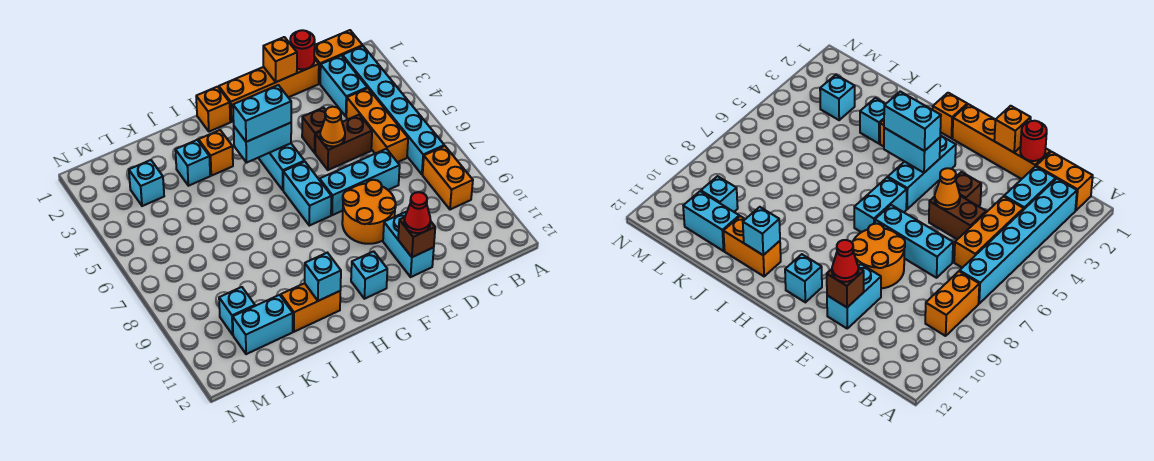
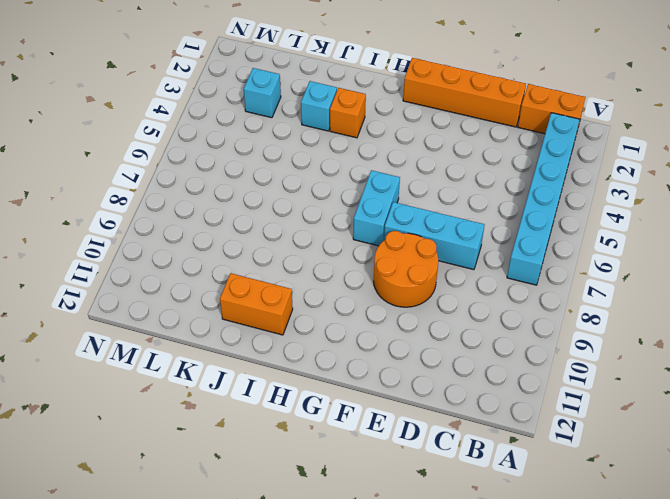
none -> orange 1x2 brick [423,146,473,209]
none -> cyan 1x2 brick [320,55,367,116]
none -> orange 1x3 brick [346,88,408,162]

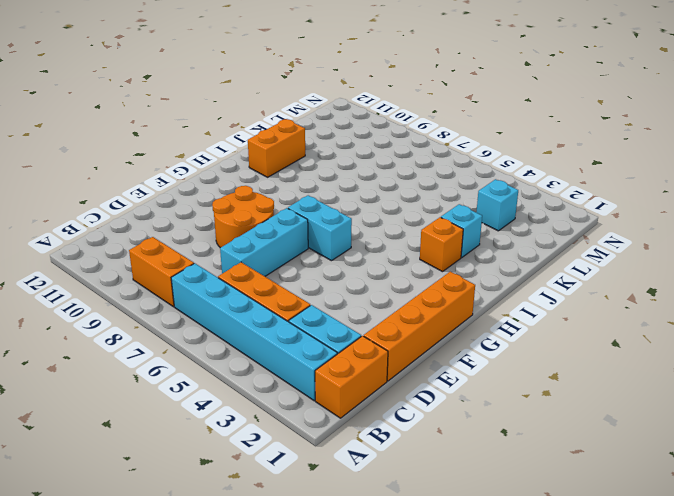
none -> brown 1x2 brick [315,115,372,170]
none -> brown 1x1 brick [302,108,326,153]
none -> cyan 1x2 brick [383,212,434,277]

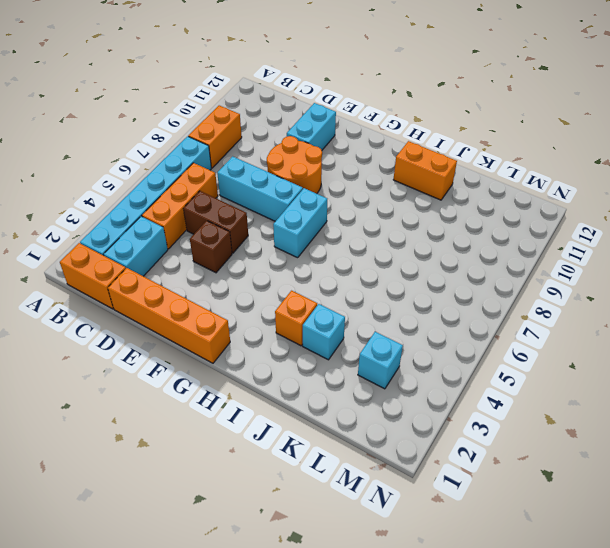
none -> cyan 1x3 brick [259,143,304,190]
none -> cyan 1x1 brick [351,251,387,299]
none -> orange 1x1 brick [196,87,230,132]

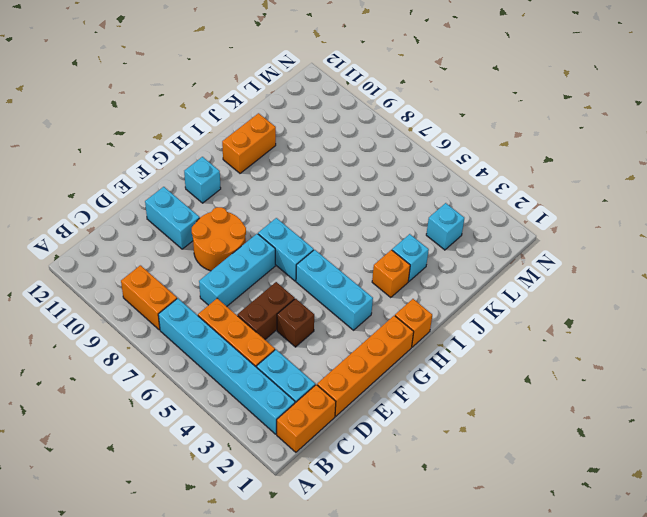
none -> cyan 1x2 brick [233,295,293,354]
none -> cyan 1x1 brick [219,287,255,335]
none -> red 1x1 round brick [290,30,315,69]

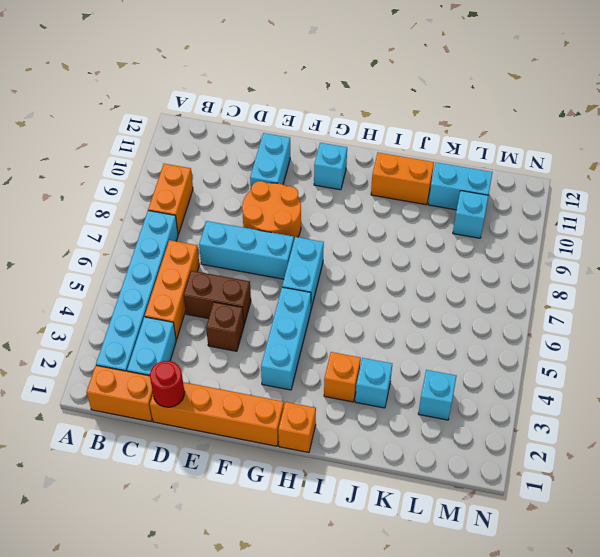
none -> orange 1x1 brick [263,37,297,82]
none -> orange 1x1 cone [320,107,345,146]
none -> brown 1x1 brick [398,217,435,257]

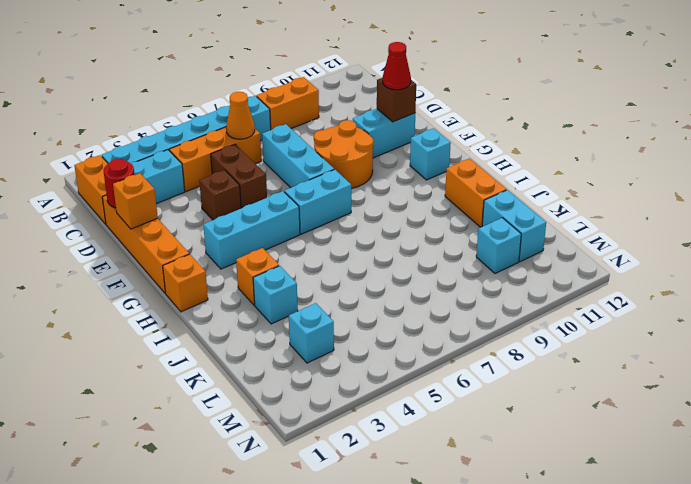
orange 1x1 cone [226,92,255,139] -> orange 1x1 cone moved to [320,107,345,146]
none -> cyan 1x2 brick [234,123,291,163]
none -> cyan 1x1 brick [305,253,341,301]
none -> cyan 1x2 brick [233,85,291,142]

